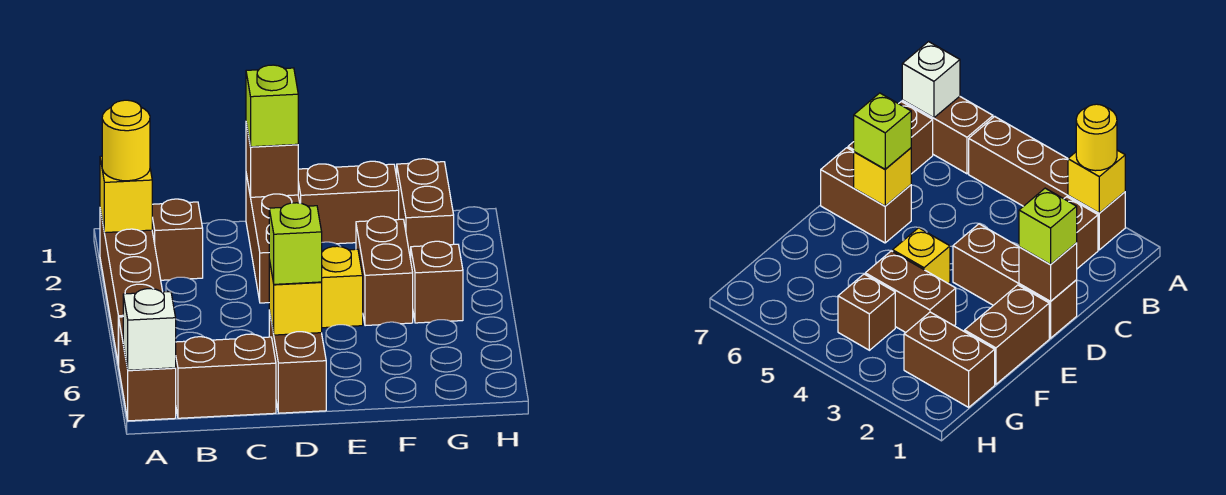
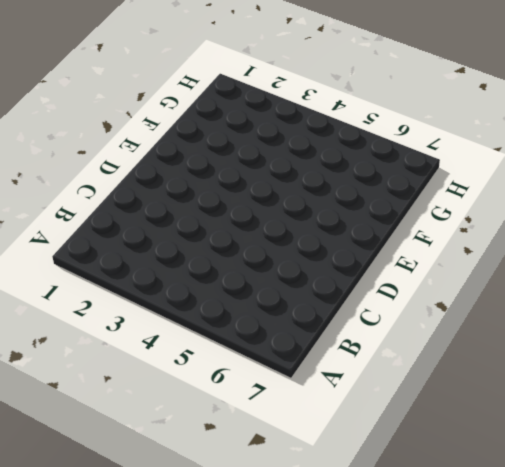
none -> brown 1x4 brick [100,209,163,365]
none -> brown 1x2 brick [119,317,176,421]
none -> brown 1x1 brick [152,199,203,280]

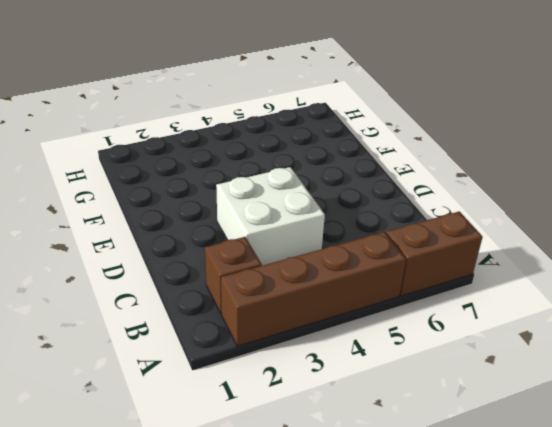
white 2x2 brick [216,167,325,266] -> brown 1x3 brick [246,174,300,303]
none -> brown 1x2 brick [176,334,276,418]
none -> brown 1x2 brick [269,311,326,413]
none -> brown 1x2 brick [298,161,399,244]

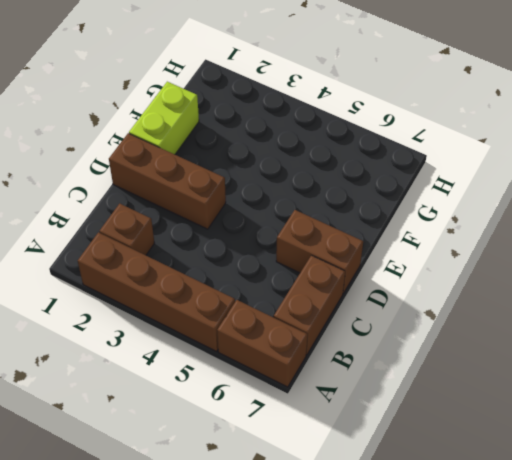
lime 1x2 brick [129,82,199,154] -> brown 1x2 brick [298,161,399,244]
none -> yellow 1x1 brick [322,246,363,328]
none -> brown 1x2 brick [356,216,413,326]
none -> brown 1x2 brick [397,159,454,259]

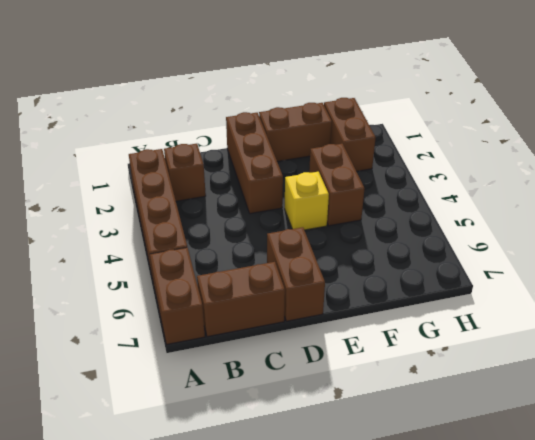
none -> brown 1x1 brick [411,241,463,323]
none -> yellow 1x1 brick [100,156,152,233]
none -> white 1x1 brick [123,289,176,370]

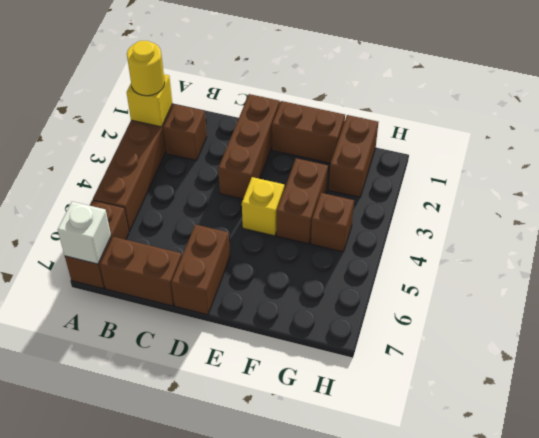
none -> brown 1x1 brick [246,123,298,197]
none -> yellow 1x1 brick [269,260,322,335]
none -> lime 1x1 brick [246,65,298,147]

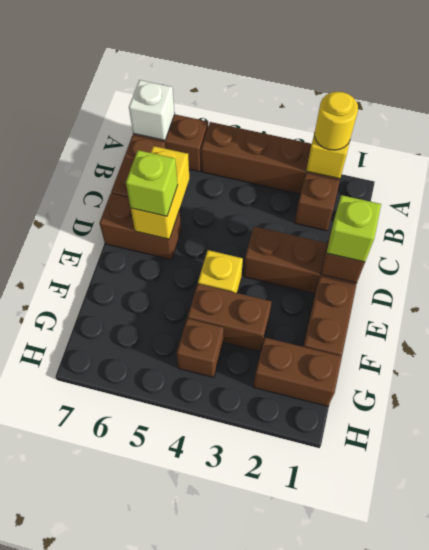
yellow 1x2 brick [131,146,189,239] -> yellow 1x1 brick [269,260,322,335]

